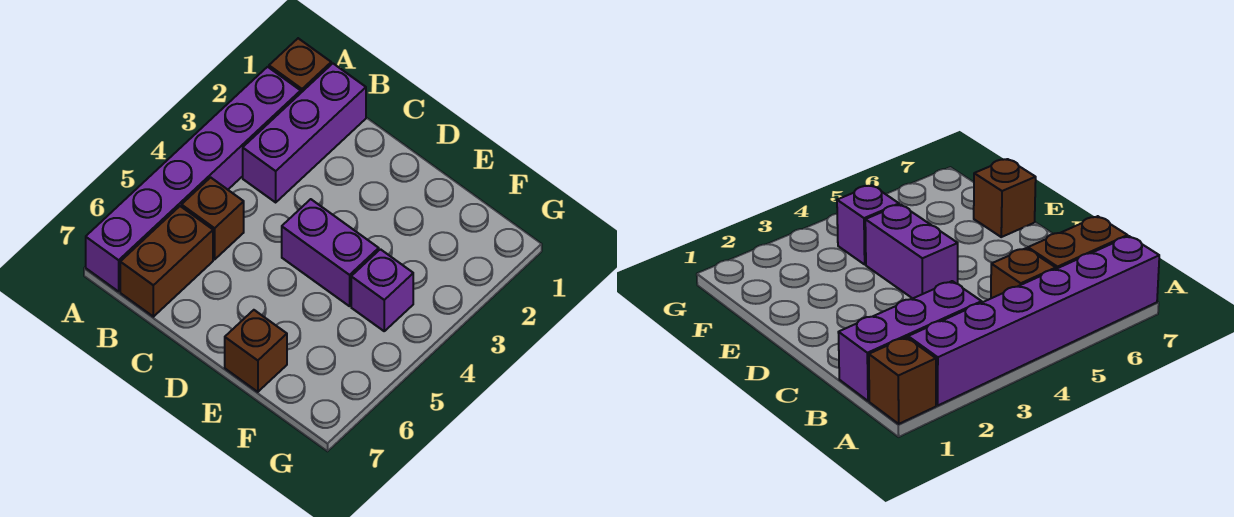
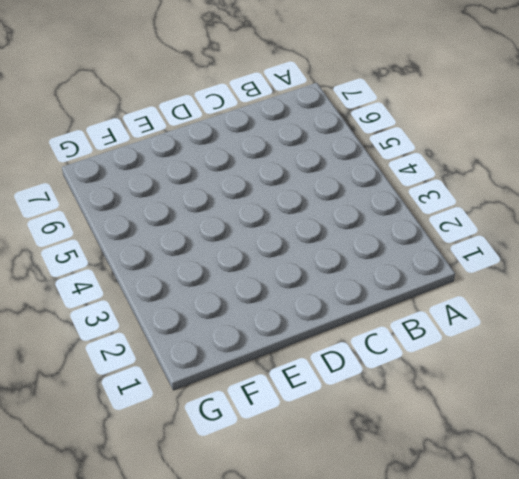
none -> brown 1x1 brick [269,38,331,92]
none -> purple 1x6 brick [86,67,301,291]

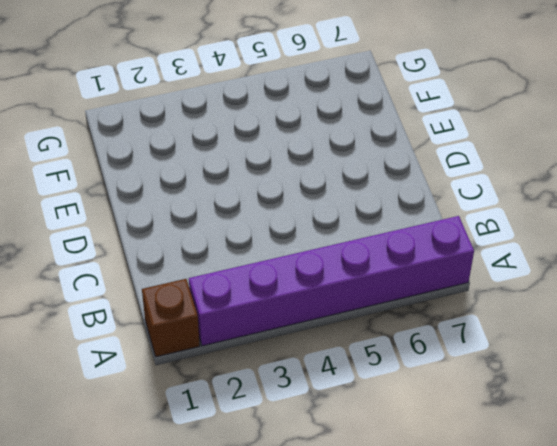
none -> purple 1x3 brick [243,64,366,202]
none -> brown 1x1 brick [181,177,244,260]

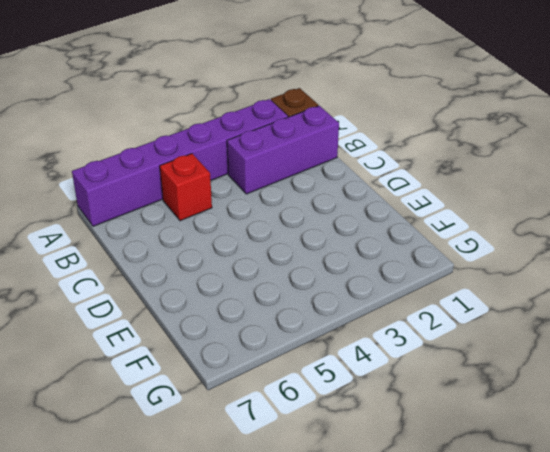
red 1x1 brick [160,154,212,221] -> brown 1x1 brick [181,177,244,260]
none -> brown 1x2 brick [120,206,213,317]
none -> purple 1x2 brick [282,199,379,306]

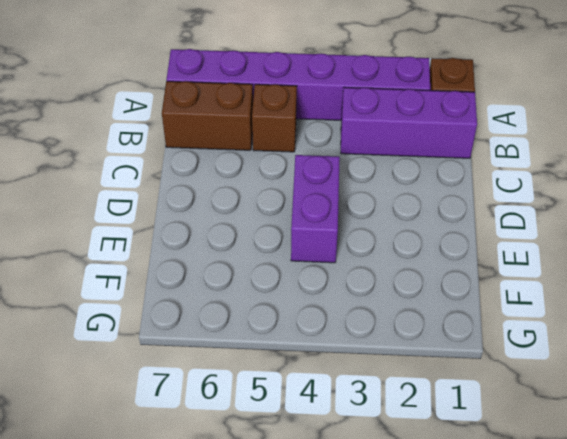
none -> brown 1x1 brick [225,310,287,392]
none -> purple 1x1 brick [351,249,413,331]

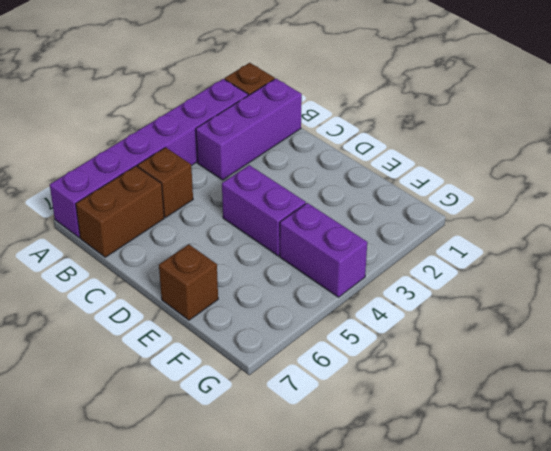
purple 1x2 brick [280,203,367,297] -> purple 1x1 brick [351,249,413,331]

